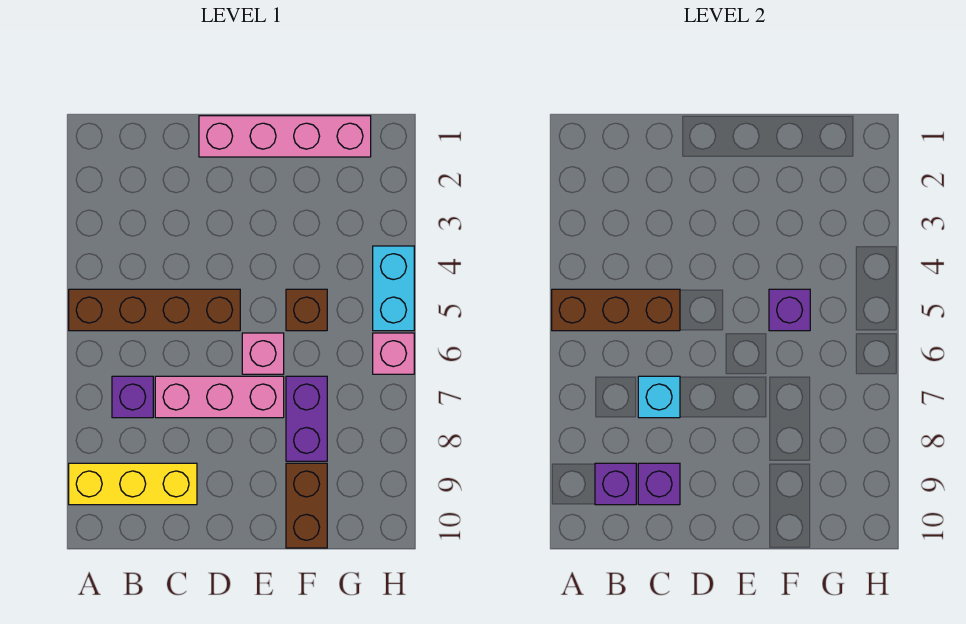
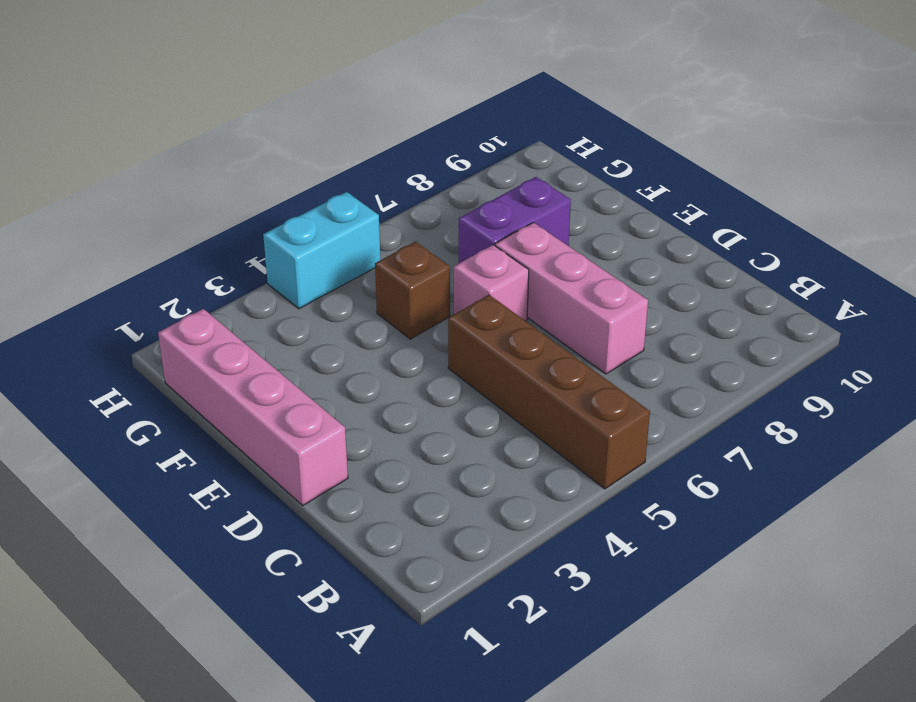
none -> yellow 1x3 brick [69,463,197,505]
none -> purple 1x1 brick [112,376,153,418]
none -> brown 1x2 brick [286,463,327,548]

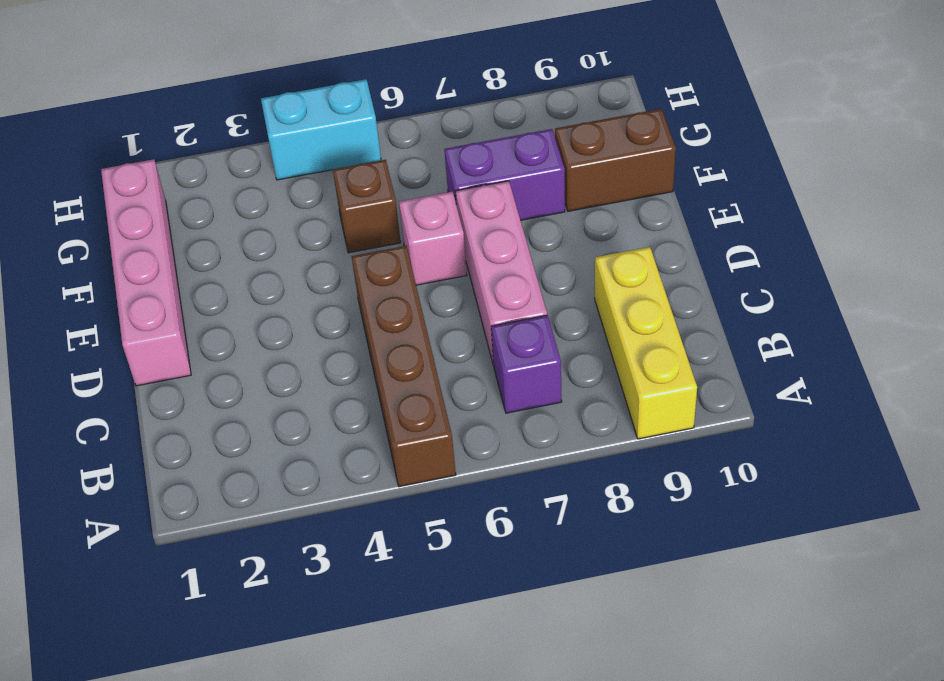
none -> pink 1x1 brick [373,333,414,374]
none -> brown 1x3 brick [552,289,680,331]
none -> purple 1x1 brick [595,463,636,505]

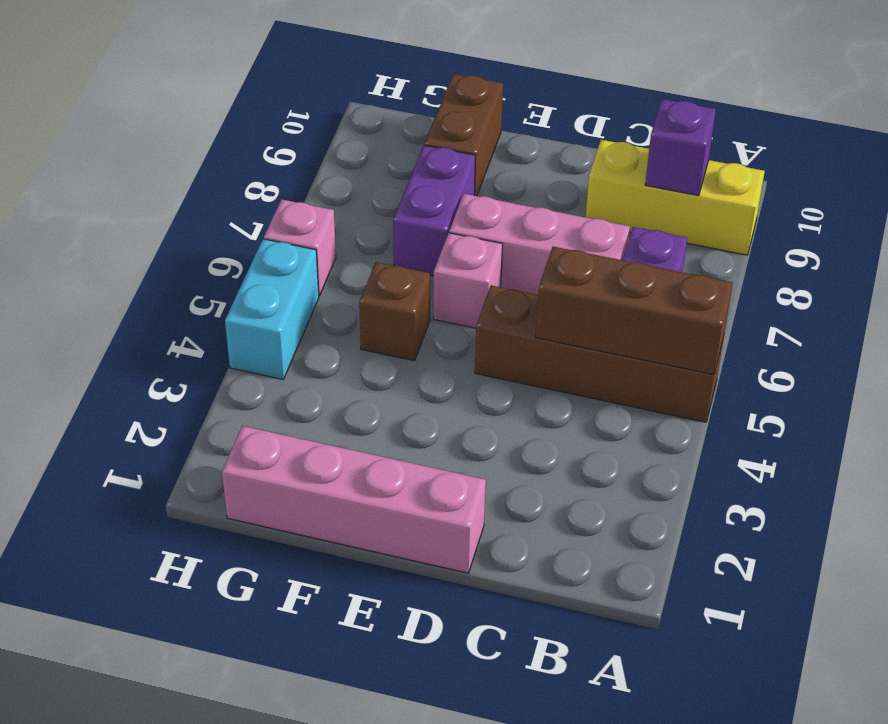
none -> cyan 1x1 brick [638,376,680,418]
none -> purple 1x1 brick [638,463,680,505]
none -> purple 1x1 brick [769,289,810,331]

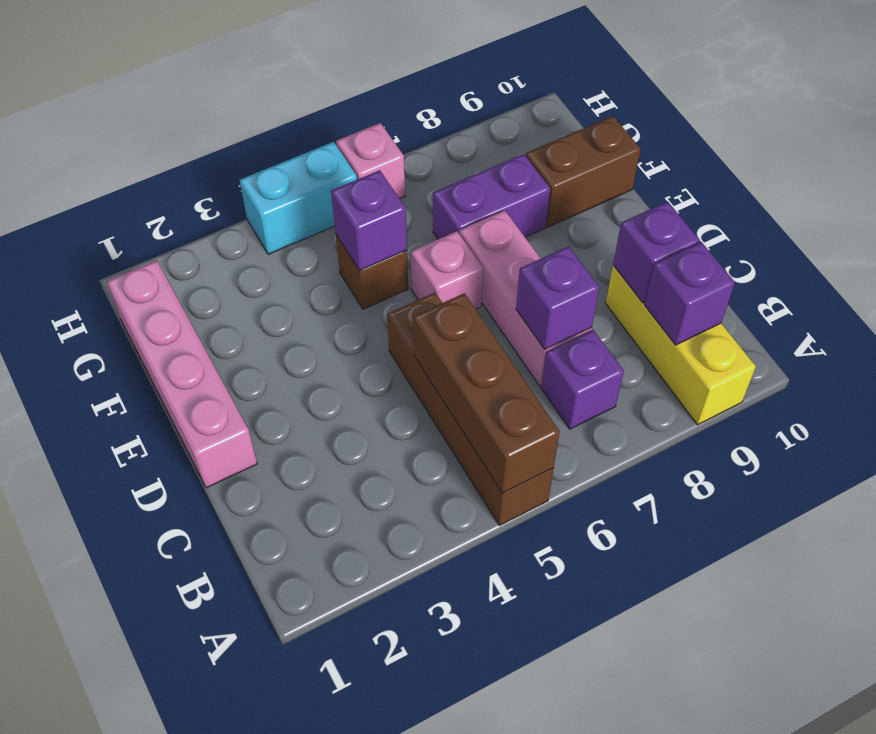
purple 1x1 brick [516,246,599,349] -> cyan 1x1 brick [638,376,680,418]

